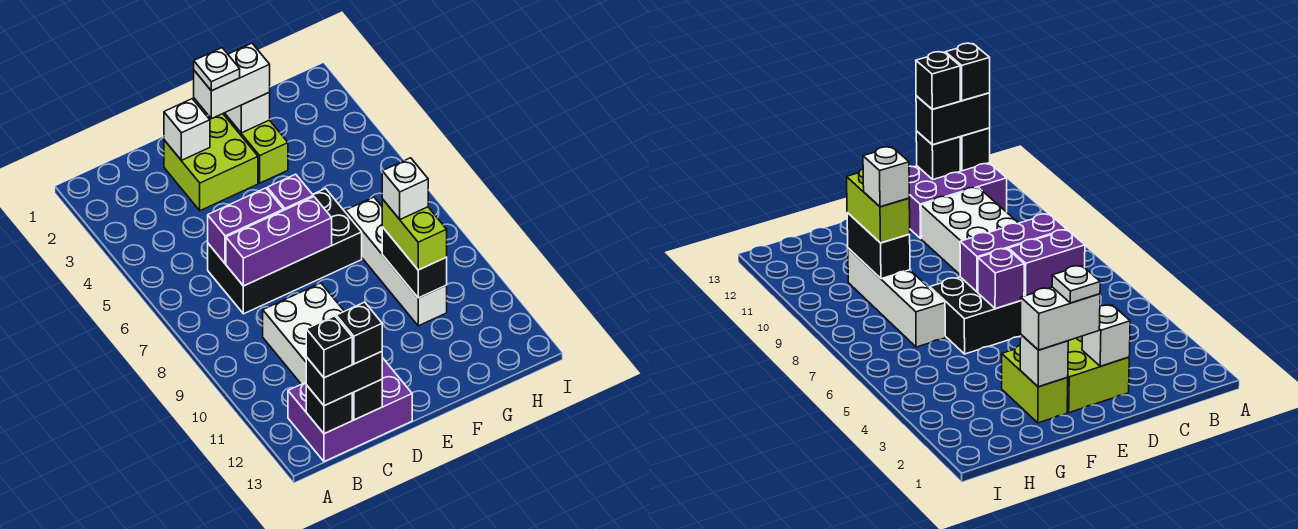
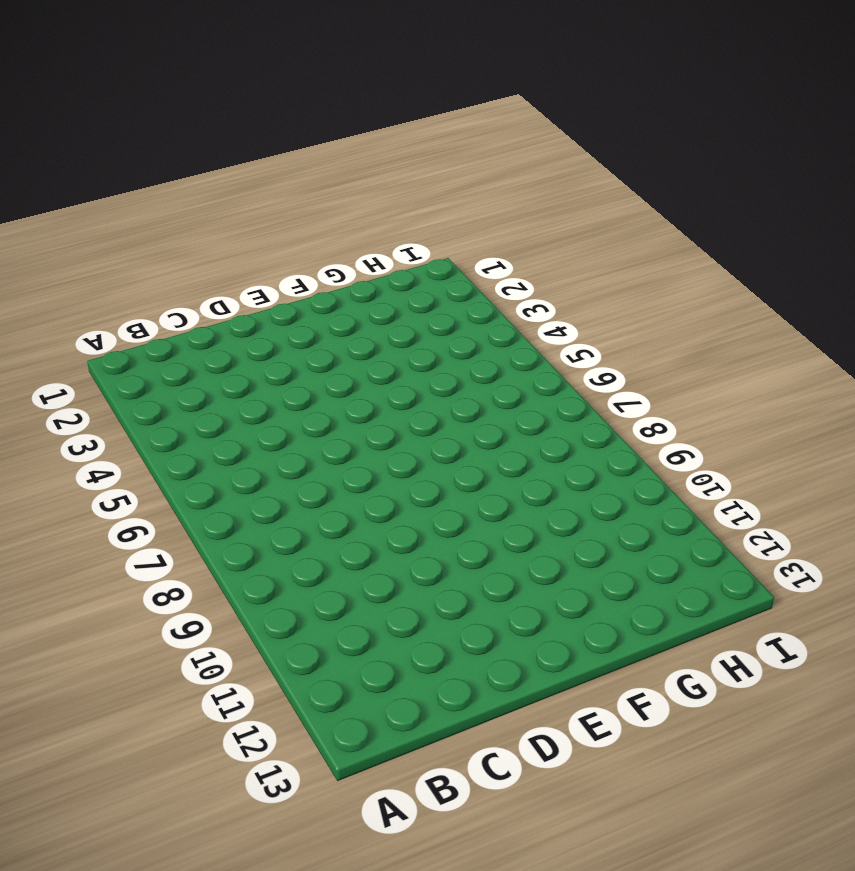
none -> purple 2x3 brick [288,358,412,462]
none -> black 2x4 brick [208,189,362,314]
none -> white 2x3 brick [263,283,344,384]

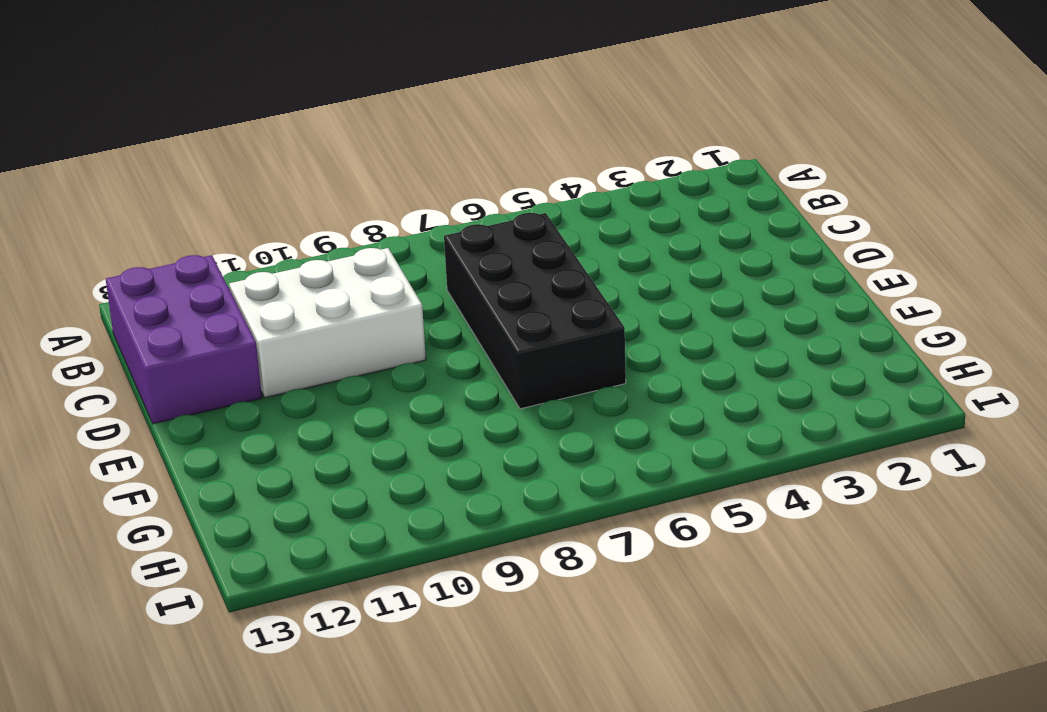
none -> lime 2x2 brick [164,114,258,211]
none -> lime 1x2 brick [224,113,288,183]
none -> white 1x4 brick [346,197,447,326]

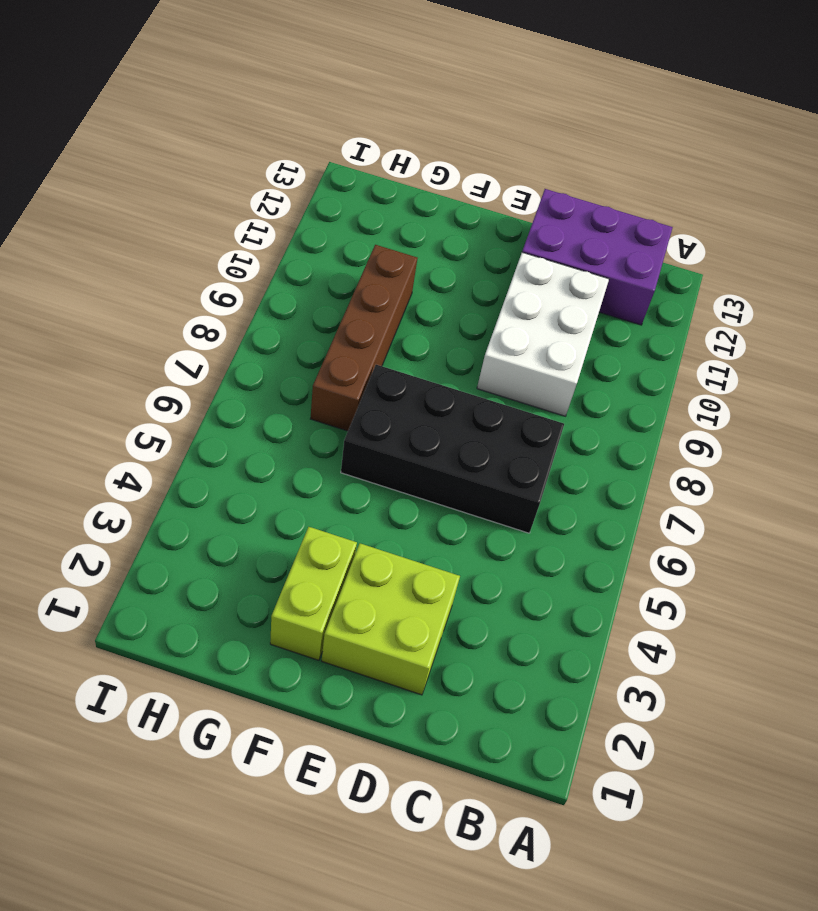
brown 1x4 brick [310,245,417,431] -> white 1x4 brick [346,197,447,326]
none -> black 1x1 brick [306,385,352,434]
none -> purple 1x2 brick [208,188,283,264]
none -> purple 1x3 brick [226,197,332,286]

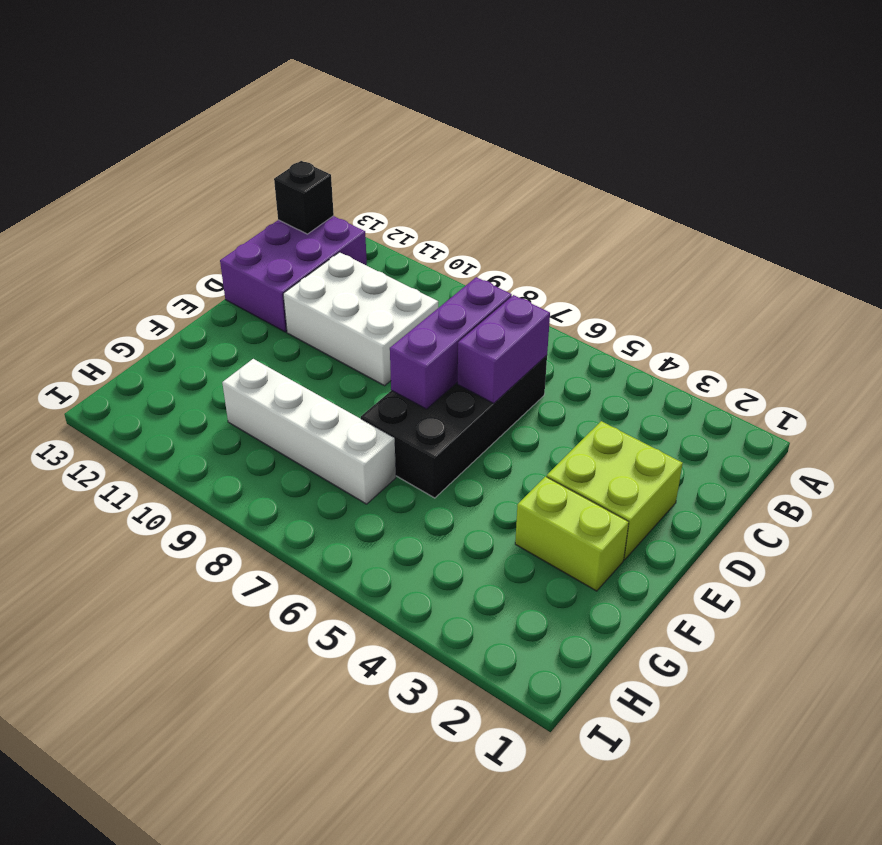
none -> black 1x1 brick [352,379,382,420]
none -> white 1x1 brick [164,99,210,160]
none -> purple 1x1 brick [267,174,313,210]

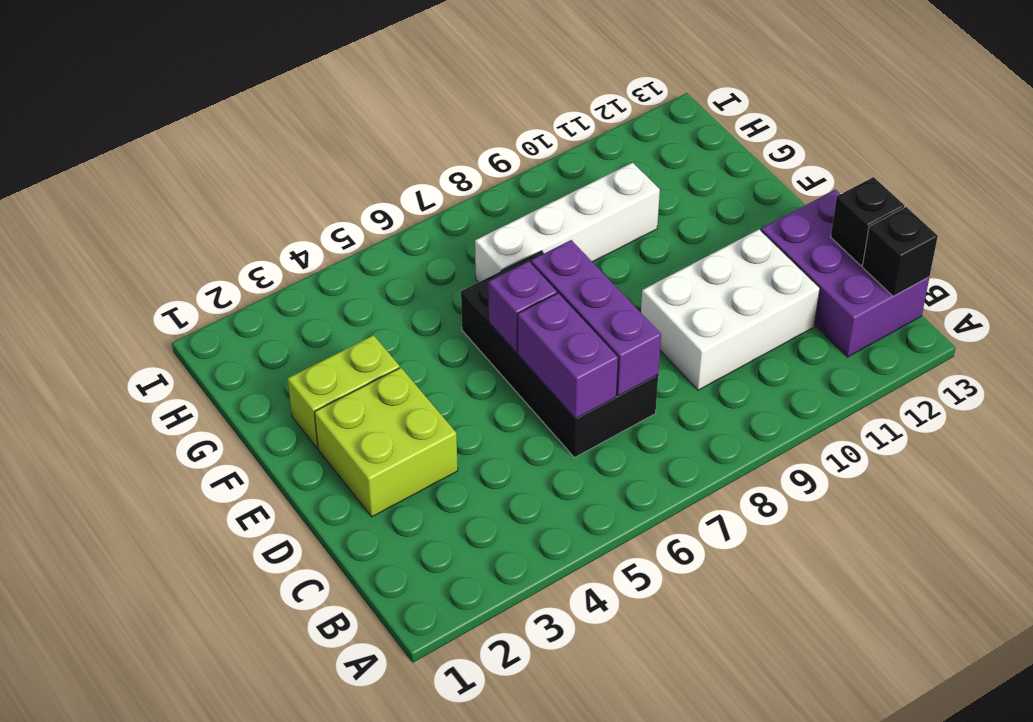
none -> white 1x1 brick [164,99,210,160]
none -> white 1x1 brick [225,92,270,133]
none -> black 1x2 brick [382,227,447,298]

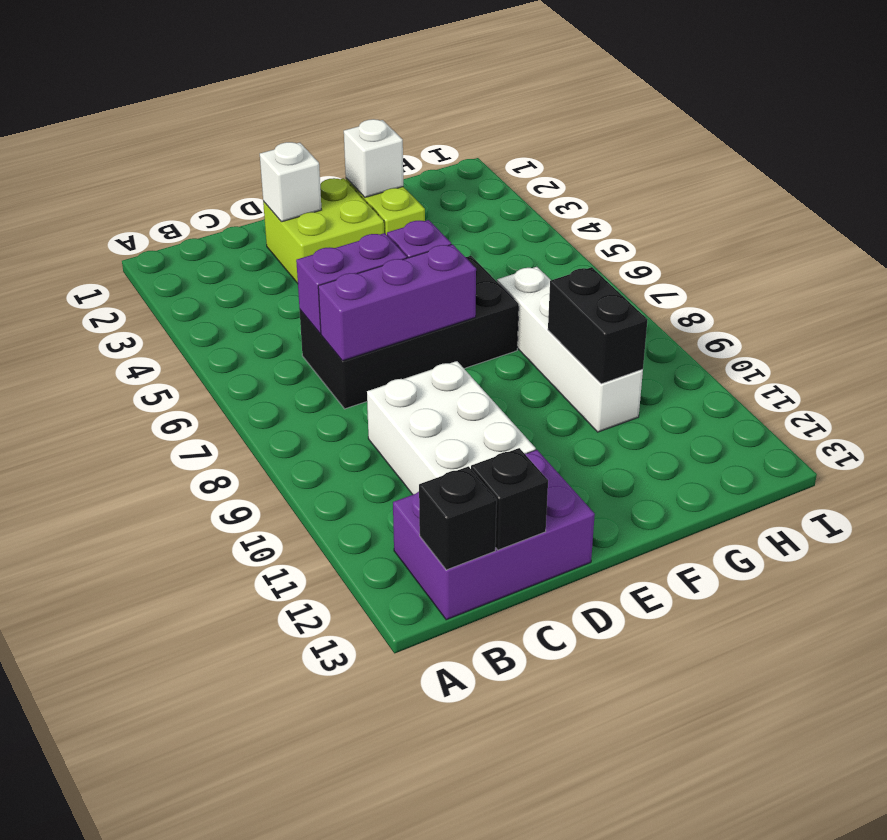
none -> black 1x2 brick [306,352,382,406]
none -> white 1x2 brick [194,43,270,119]
none -> lime 1x2 brick [382,199,447,270]

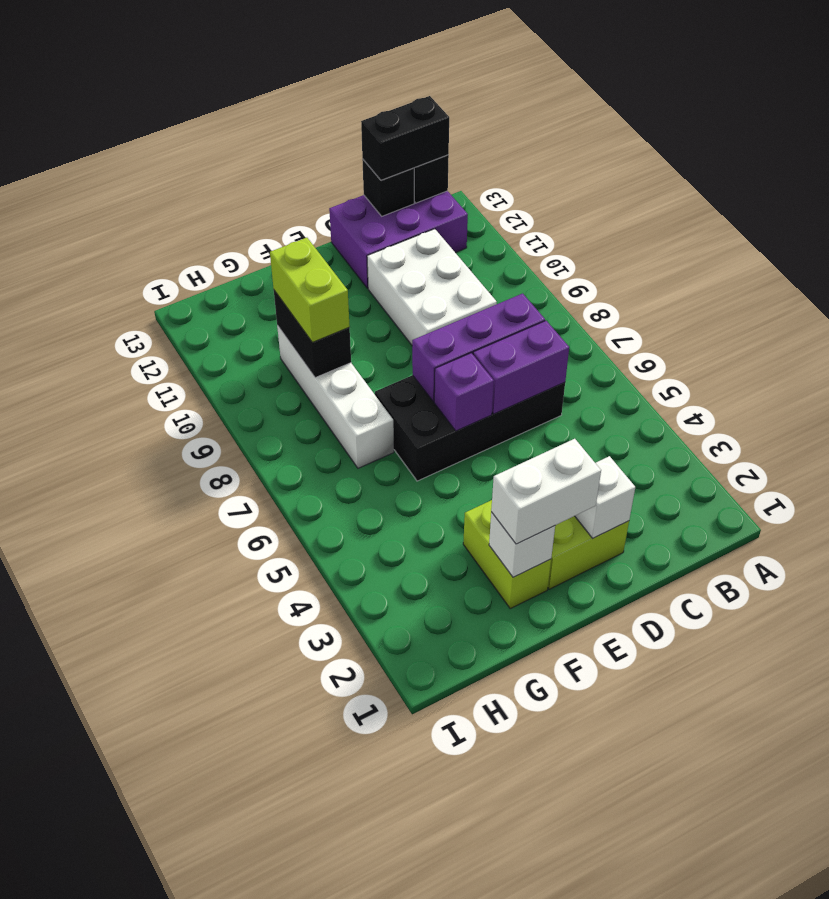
none -> black 1x1 brick [306,316,352,378]
none -> black 1x1 brick [336,302,382,364]
none -> white 1x1 plate [194,48,240,91]

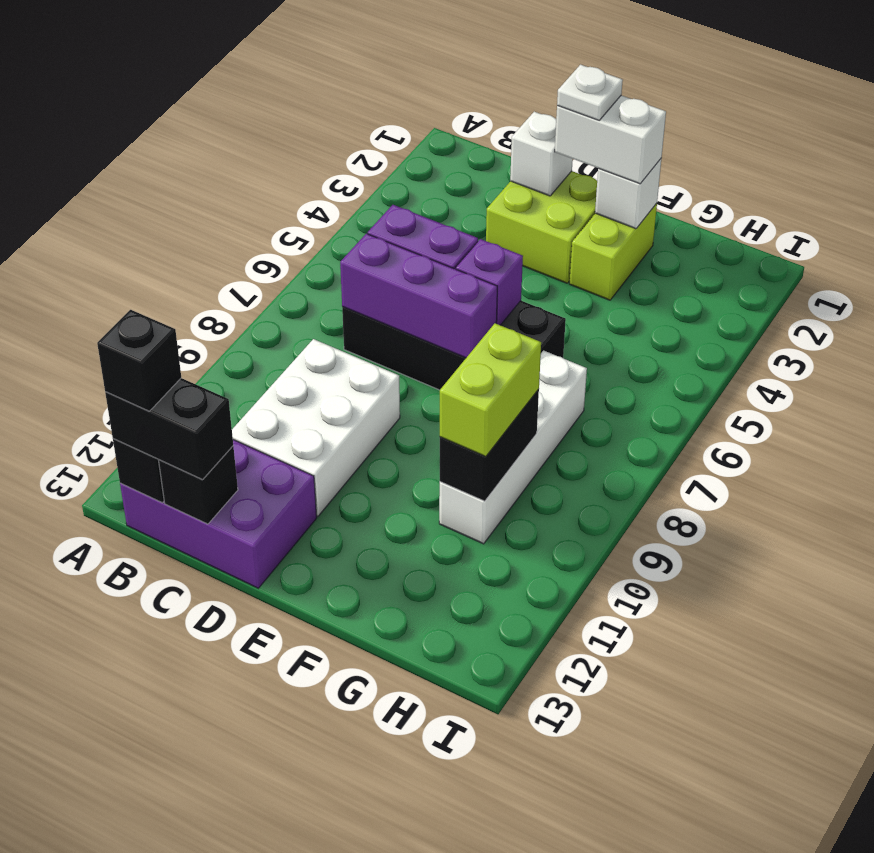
none -> black 1x1 brick [336,302,382,364]
none -> white 1x1 brick [382,158,428,219]

